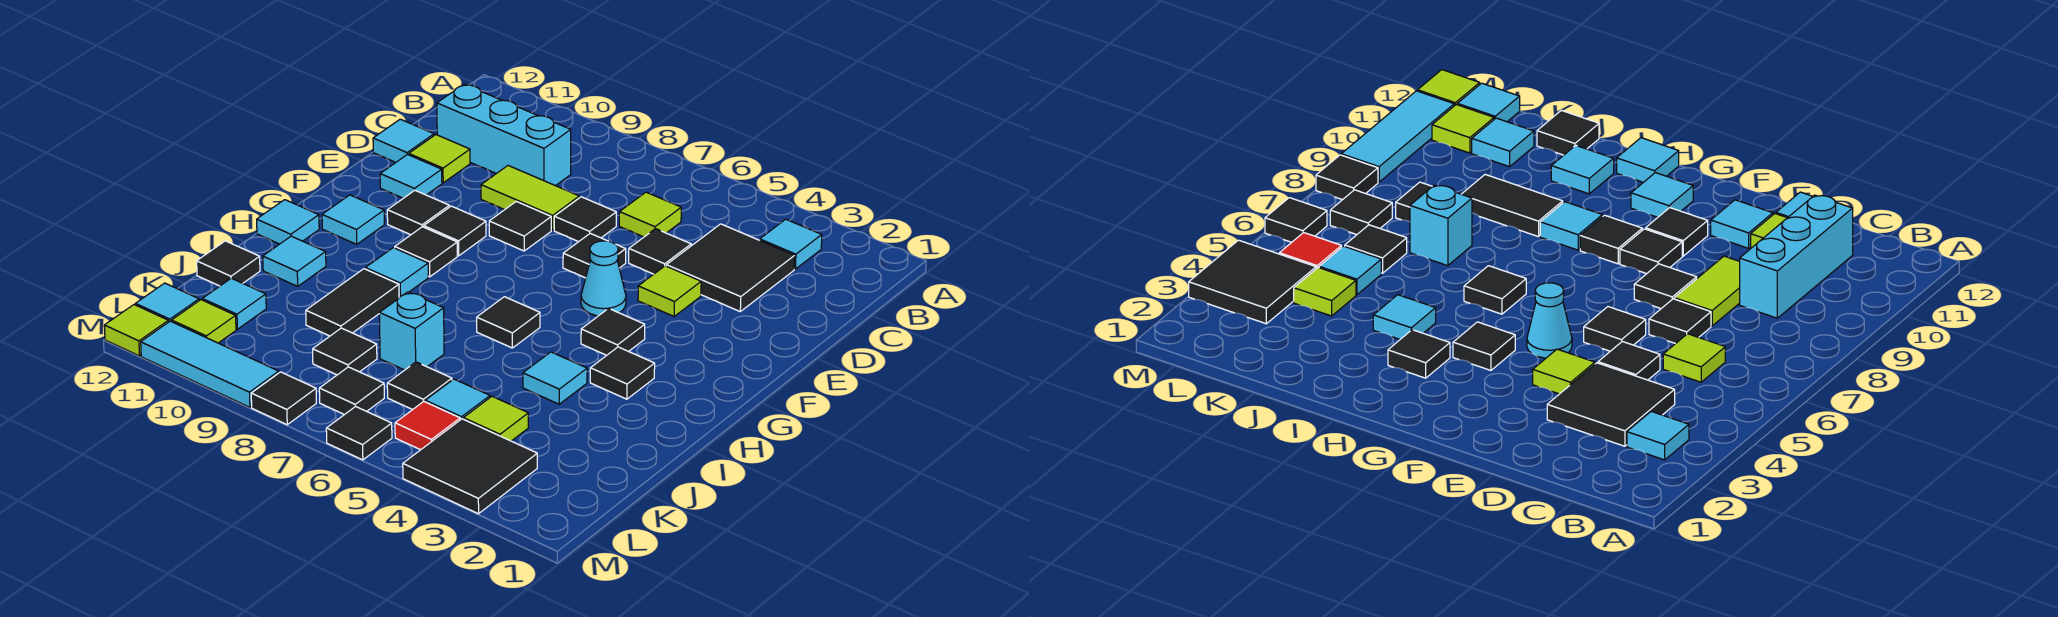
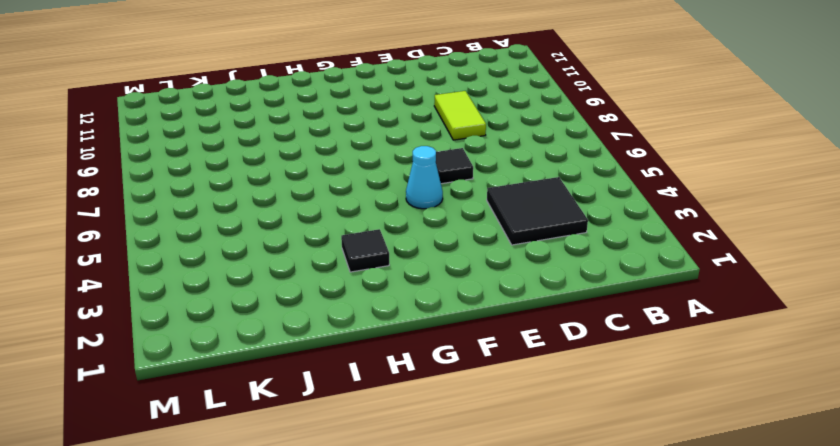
none -> cyan 1x1 tile [760,219,822,269]
none -> lime 1x1 tile [619,192,681,237]
none -> cyan 1x3 brick [437,84,571,186]
none -> black 1x1 tile [629,229,691,274]

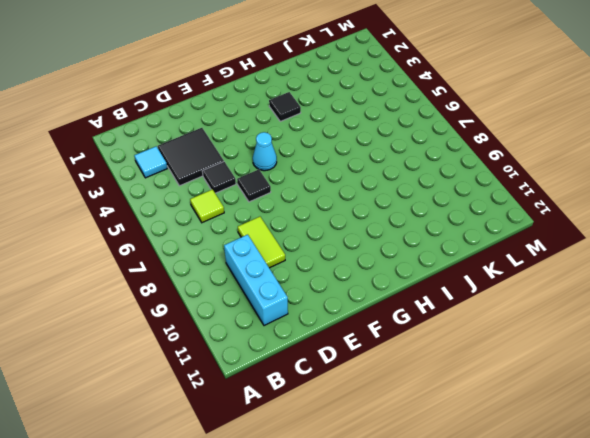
none -> black 1x1 tile [554,197,616,242]
none -> lime 1x1 tile [409,135,470,183]
none -> cyan 1x1 tile [373,119,434,163]
none -> lime 1x1 tile [638,266,701,316]

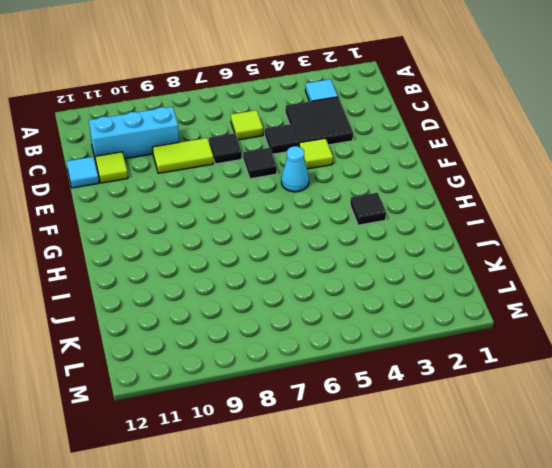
none -> black 1x1 tile [489,201,551,251]
none -> cyan 1x1 tile [380,155,442,198]
none -> black 1x1 tile [424,206,486,256]
none -> black 1x1 tile [387,190,449,235]

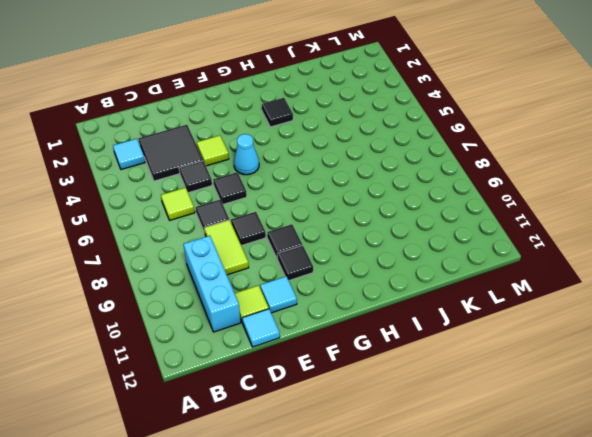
none -> black 1x1 tile [581,308,645,355]
none -> black 1x1 tile [395,227,457,277]
none -> cyan 1x1 tile [322,195,384,244]
none -> black 1x1 tile [477,297,540,348]

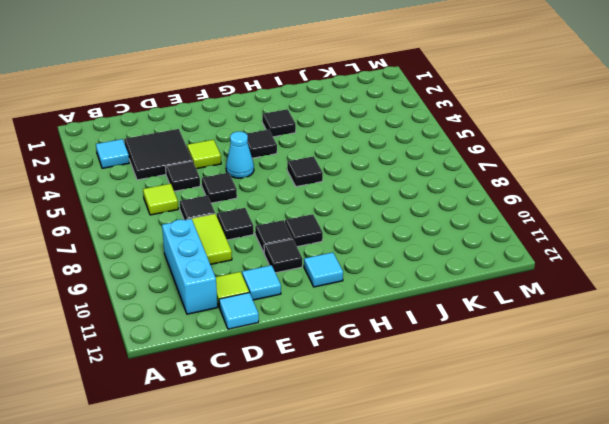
none -> cyan 1x1 tile [365,248,428,297]
none -> cyan 1x1 tile [257,200,319,244]
none -> cyan 1x1 tile [523,352,587,404]
none -> black 1x2 tile [306,269,399,336]

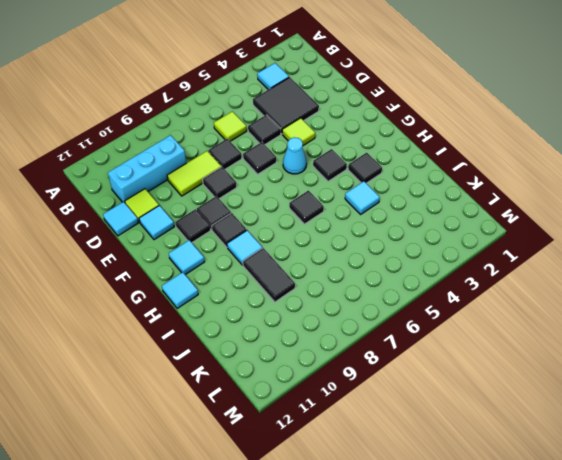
none -> cyan 1x1 tile [263,236,326,286]
none -> cyan 1x1 brick [379,292,444,370]
none -> black 1x1 tile [197,241,260,286]
none -> lime 1x1 tile [463,396,528,441]

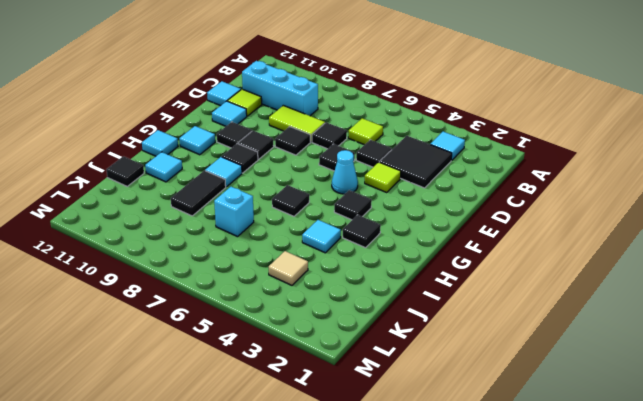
tan 1x1 tile [269,251,308,285] -> lime 1x1 tile [463,396,528,441]
none -> cyan 1x1 tile [425,379,490,420]
none -> black 1x1 tile [387,362,452,410]
none -> black 1x1 tile [313,328,377,375]
none -> cyan 1x1 tile [202,278,266,329]

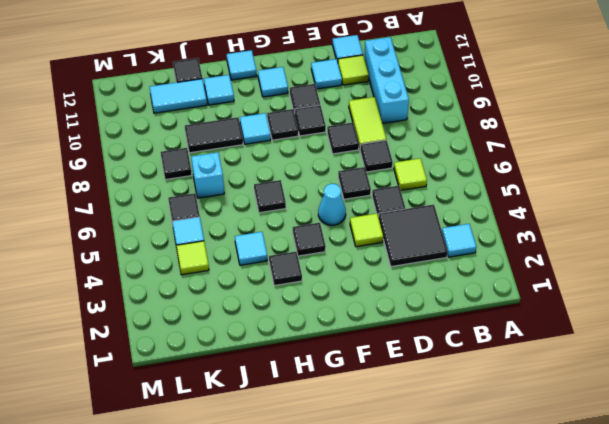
cyan 1x2 tile [150,79,207,113] -> cyan 1x1 tile [202,278,266,329]
none -> black 2x2 tile [403,419,537,514]
none -> red 1x1 tile [395,401,460,450]
none -> black 1x1 tile [319,367,384,415]
none -> lime 1x1 tile [172,300,236,343]

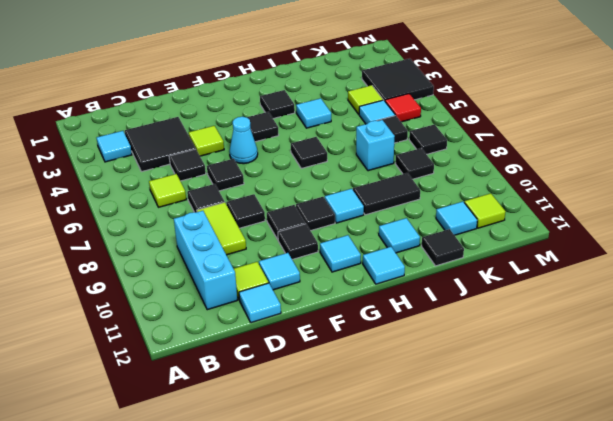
none -> cyan 1x1 tile [135,283,199,322]
none -> black 1x1 tile [326,407,392,460]
none -> black 1x1 tile [251,372,316,425]
none -> cyan 1x3 tile [141,321,279,407]

